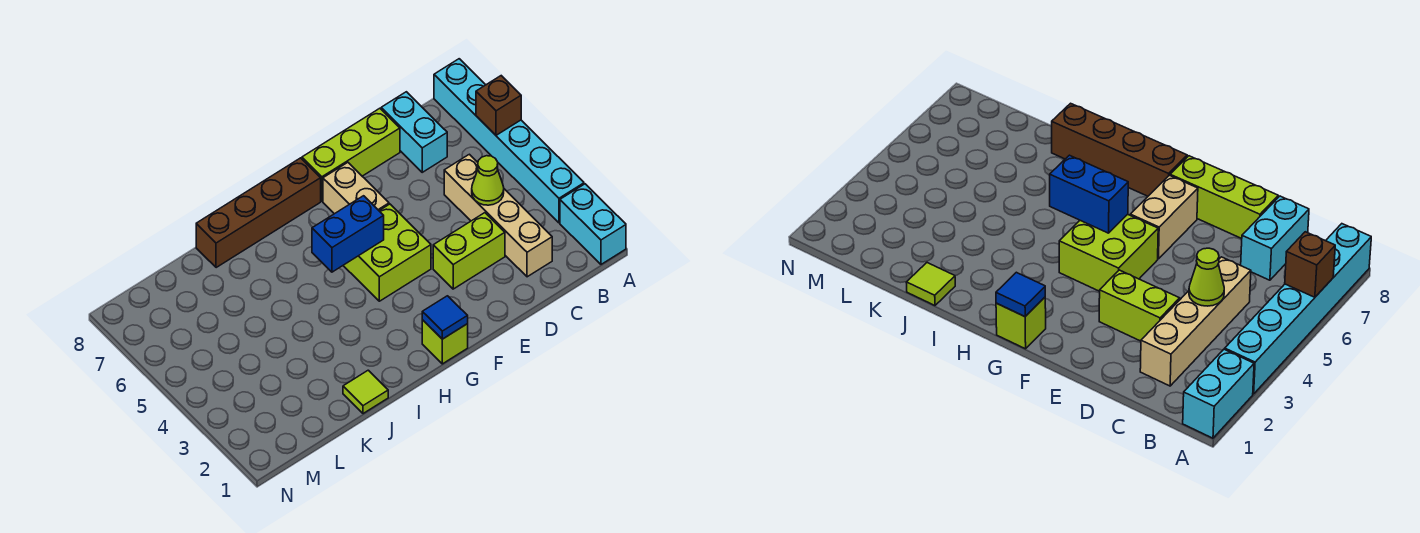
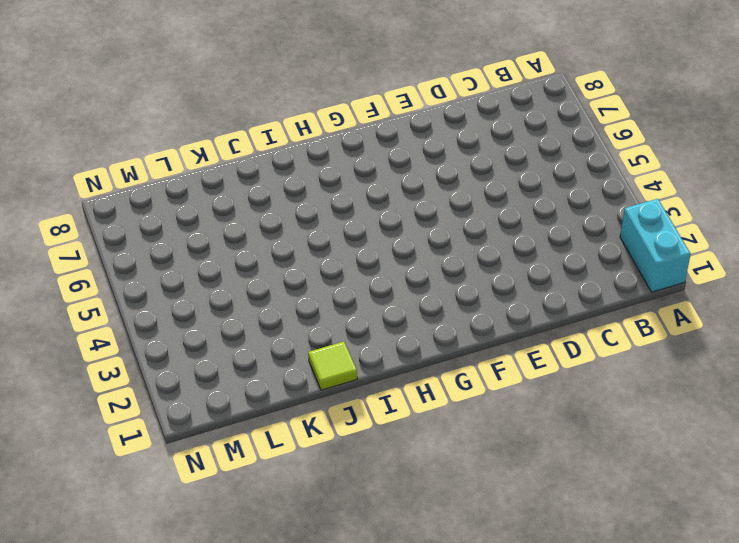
none -> cyan 1x6 brick [434,59,584,223]
none -> tan 1x4 brick [444,154,552,277]
none -> cyan 1x2 brick [381,92,447,172]

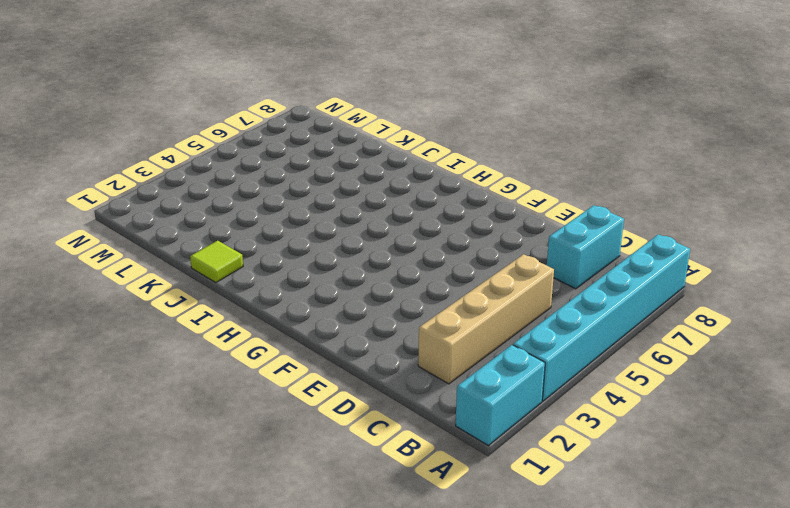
none -> lime 1x2 brick [433,213,505,289]
none -> lime 1x3 brick [302,108,400,201]
none -> lime 2x2 brick [343,204,431,301]

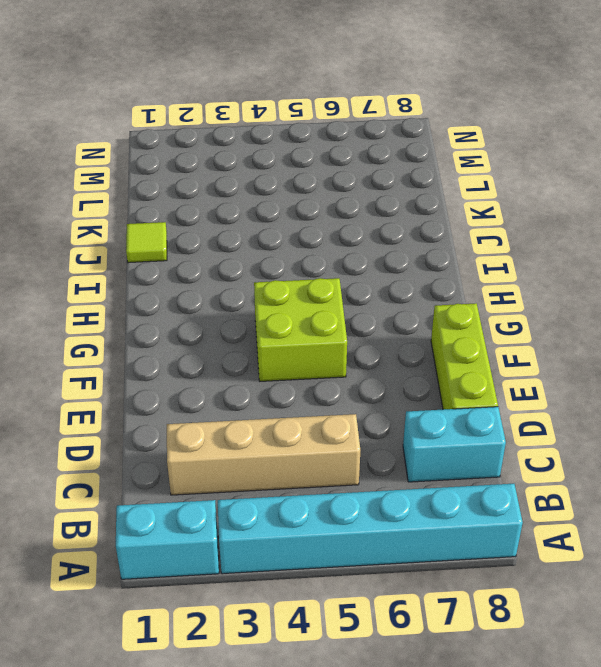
none -> lime 1x2 brick [433,213,505,289]
none -> tan 1x2 brick [323,163,389,214]
none -> lime 1x1 brick [422,320,468,364]

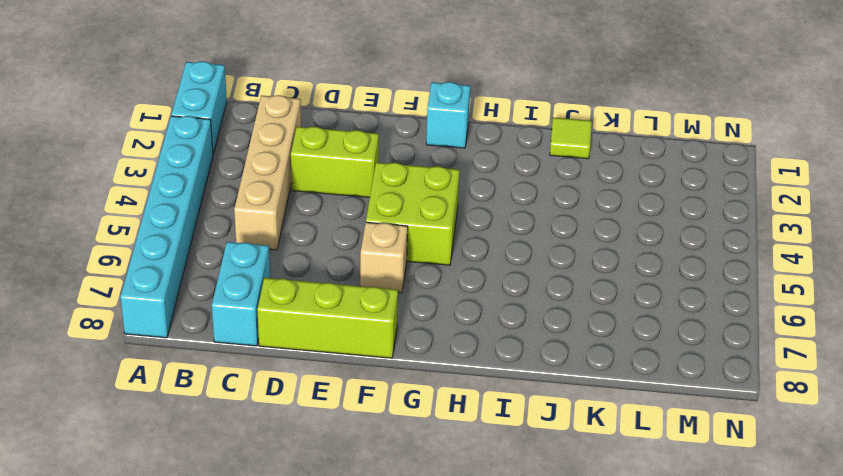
tan 1x1 brick [360,222,408,293] -> tan 1x2 brick [323,163,389,214]
cyan 1x1 brick [426,82,470,148] -> lime 1x1 brick [422,320,468,364]
none -> brown 1x4 brick [196,158,321,268]
none -> brown 1x1 brick [476,76,521,135]
none -> lime 1x1 cone [472,156,504,205]

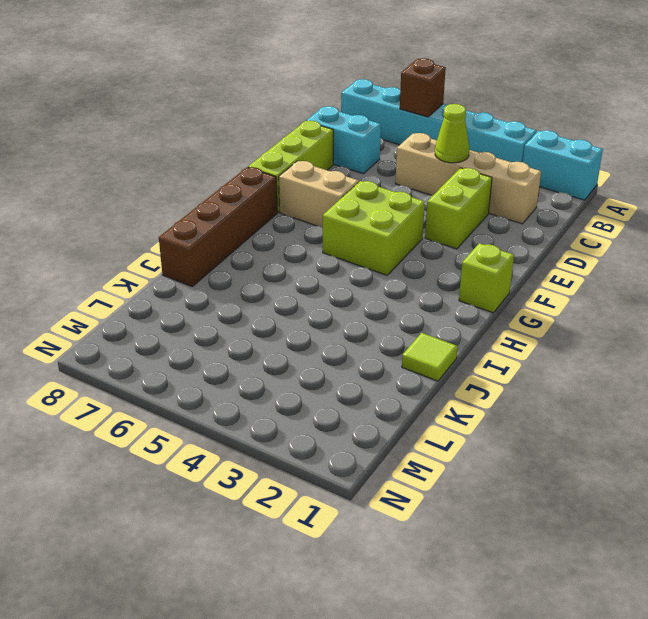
none -> blue 1x1 tile [422,296,468,339]
none -> blue 1x2 brick [312,196,384,272]

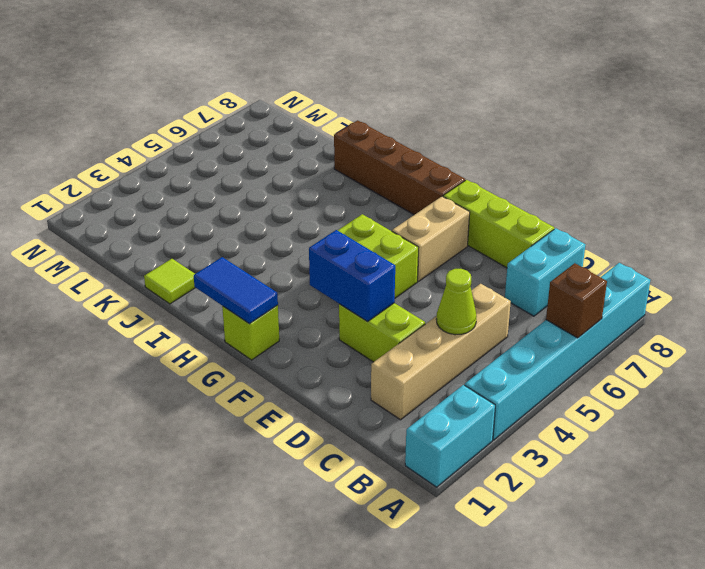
blue 1x2 brick [309,230,395,322] -> blue 1x2 brick moved to [312,196,384,272]
blue 1x2 tile [194,257,278,324] -> blue 1x1 tile [422,296,468,339]

